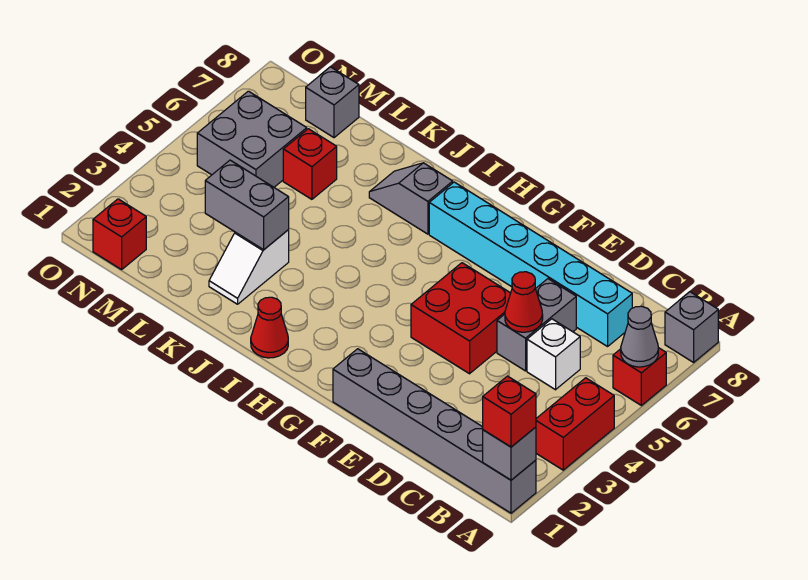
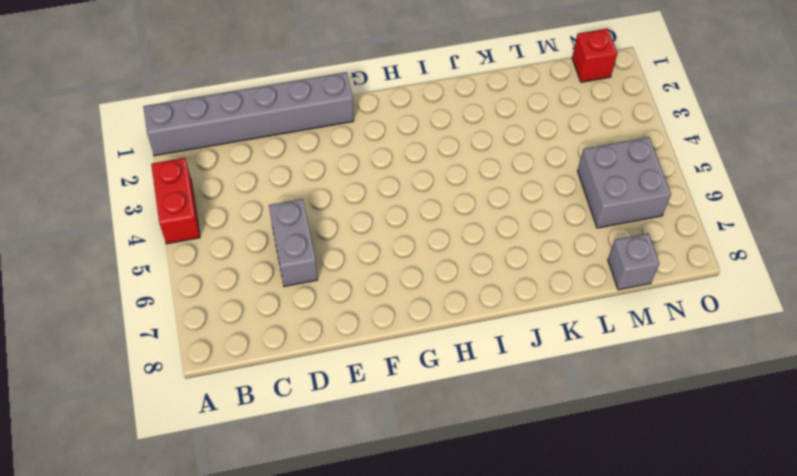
none -> red 1x1 brick [613,348,666,405]
none -> grey 1x1 brick [665,292,718,362]
none -> white 1x1 brick [527,319,580,390]

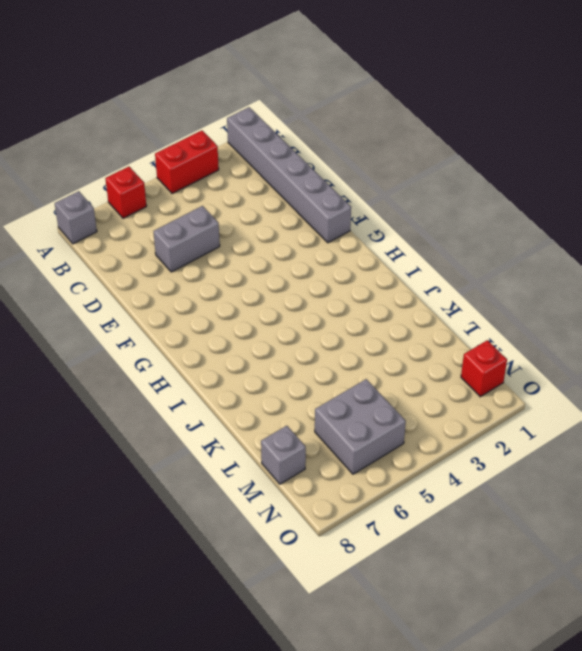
none -> white 1x1 brick [527,319,580,390]
none -> cyan 1x6 brick [429,182,632,346]
none -> red 2x2 brick [411,263,511,374]

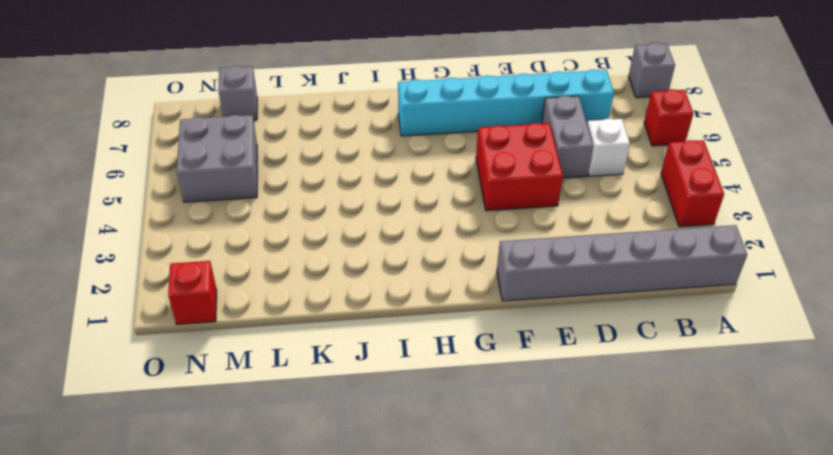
none -> red 1x1 cone [251,297,288,358]
none -> grey 1x2 slope [369,163,453,234]
none -> white 1x2 slope [209,230,289,304]

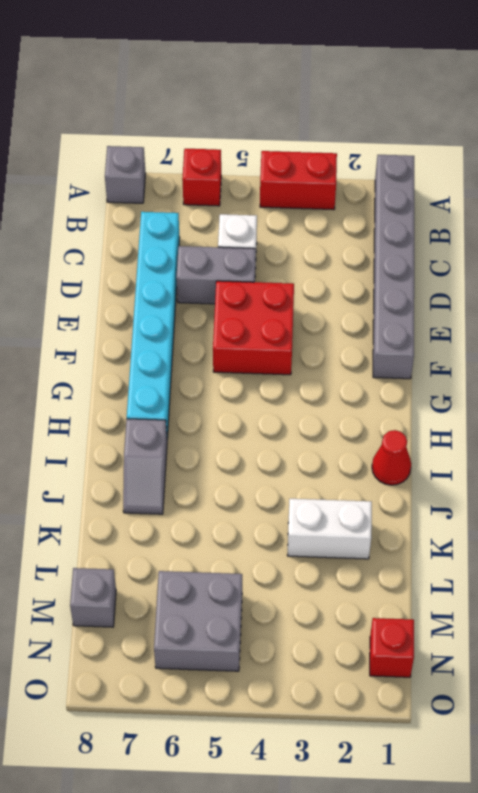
white 1x2 brick [287,499,372,559] -> white 1x2 slope [209,230,289,304]
none -> red 1x1 brick [283,129,337,199]
none -> grey 1x1 brick [483,427,536,480]
none -> grey 1x1 cone [621,306,658,367]

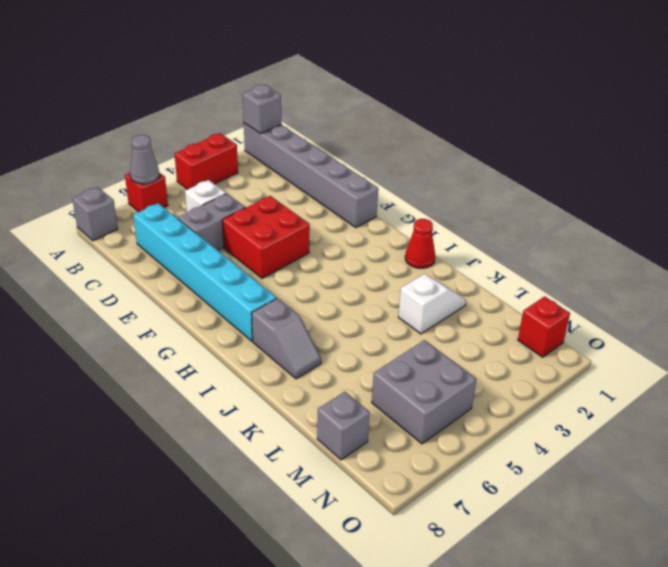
none -> red 1x1 brick [283,129,337,199]
none -> red 1x1 cone [505,272,543,332]
none -> grey 1x2 brick [205,160,289,250]

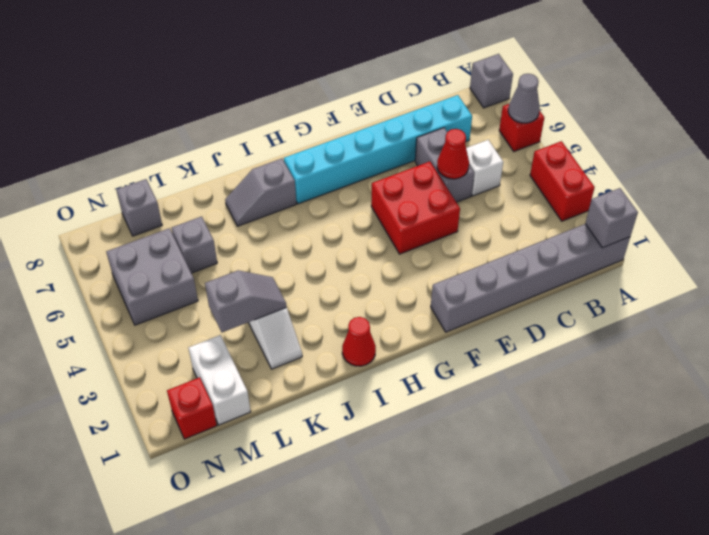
grey 1x2 slope [205,270,287,332] -> grey 1x2 brick [205,160,289,250]
grey 1x1 brick [172,216,217,273] -> red 1x1 brick [283,129,337,199]
white 1x2 brick [189,335,251,425] -> none
none -> red 1x1 brick [483,376,536,447]

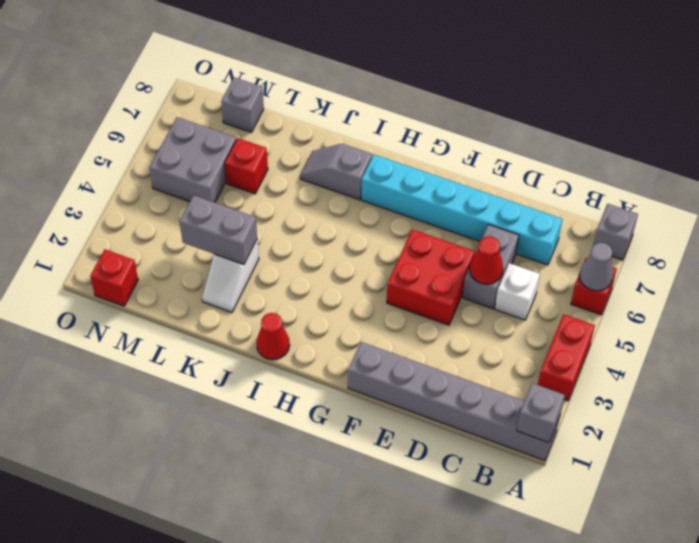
none -> red 1x1 brick [483,376,536,447]

